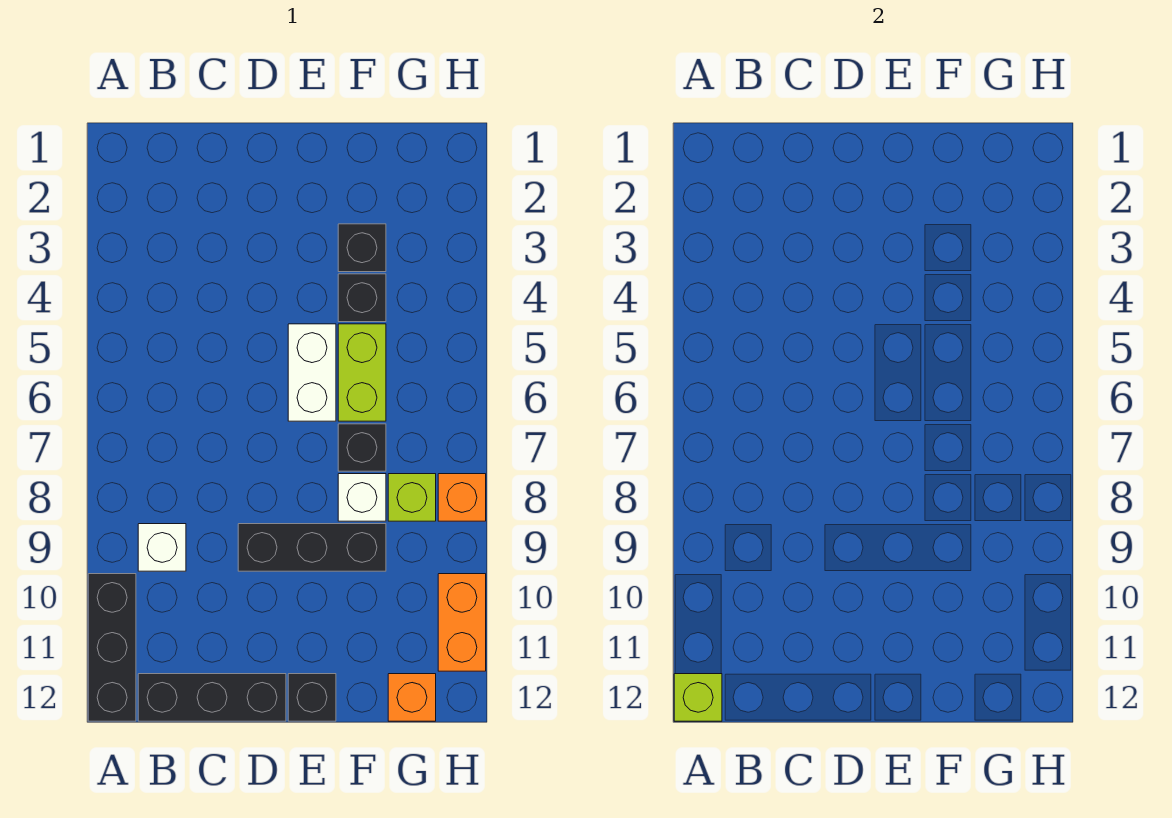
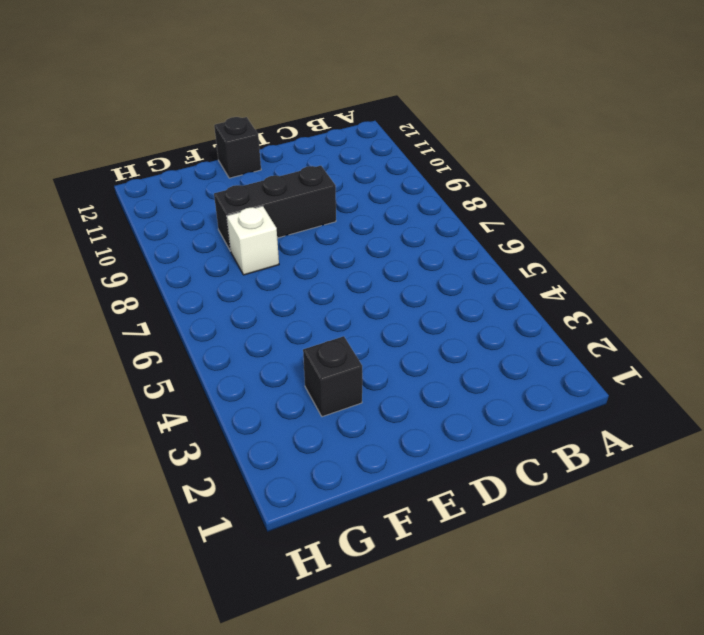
none -> black 1x3 brick [88,574,136,721]
none -> white 1x1 brick [138,524,186,571]
none -> black 1x3 brick [138,674,286,721]

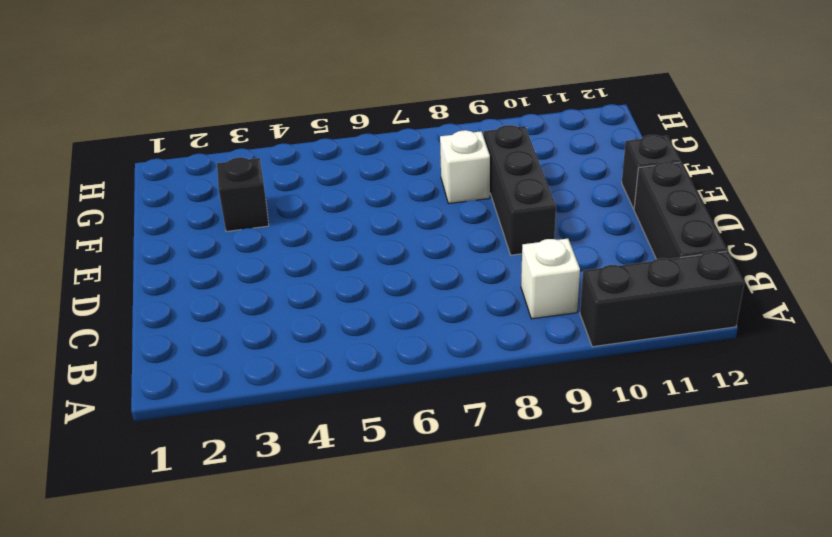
none -> white 1x2 brick [288,324,336,421]
none -> black 1x1 brick [338,274,386,322]
none -> lime 1x2 brick [338,324,386,421]

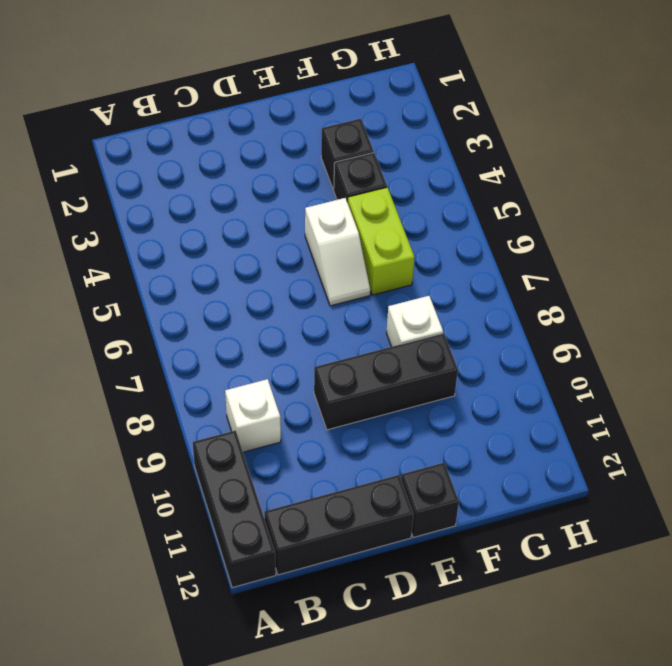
white 1x2 slope [305,198,370,306] -> white 1x2 brick [288,324,336,421]
none -> black 1x1 brick [338,424,386,471]
none -> lime 1x1 brick [388,474,436,521]
none -> orange 1x1 brick [388,674,436,721]

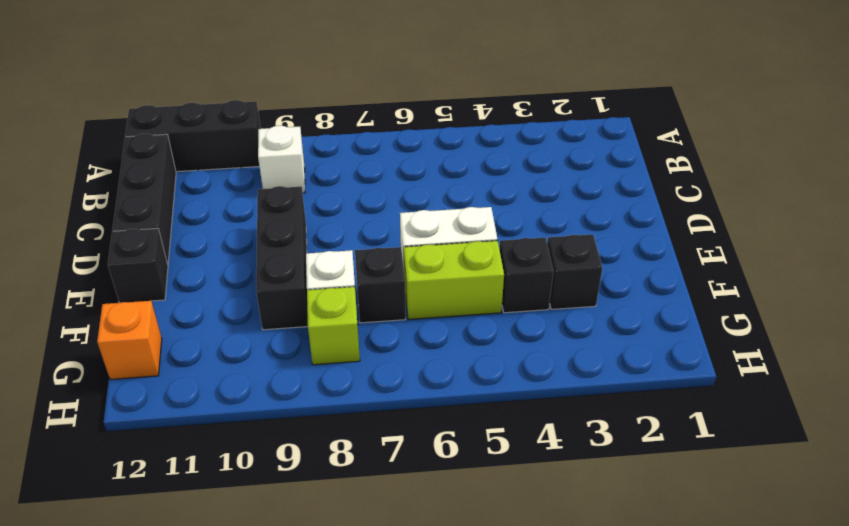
none -> orange 1x1 brick [438,474,486,521]
none -> orange 1x2 brick [438,574,486,671]
none -> lime 1x1 brick [674,674,722,721]

